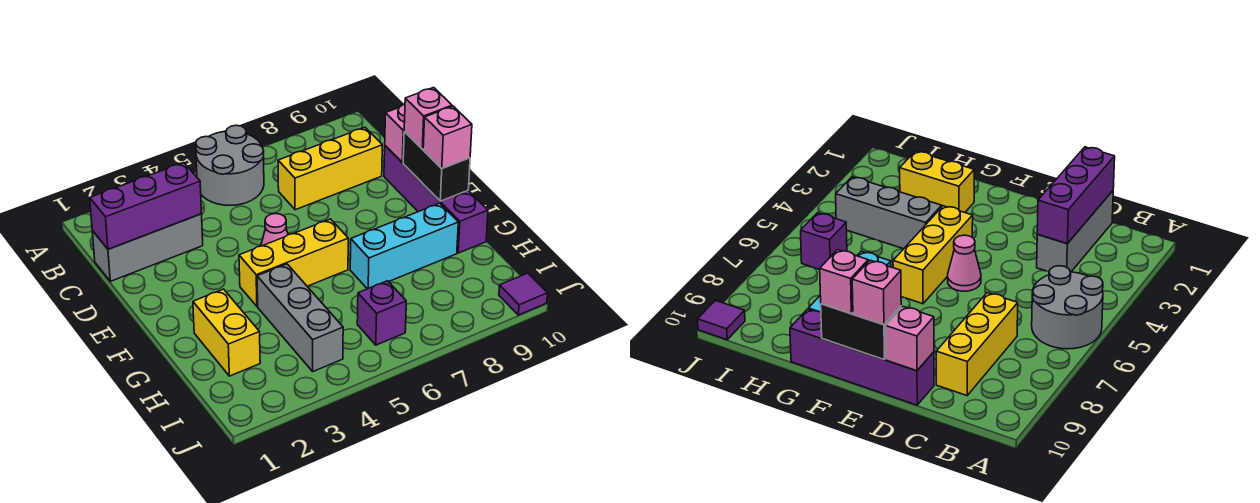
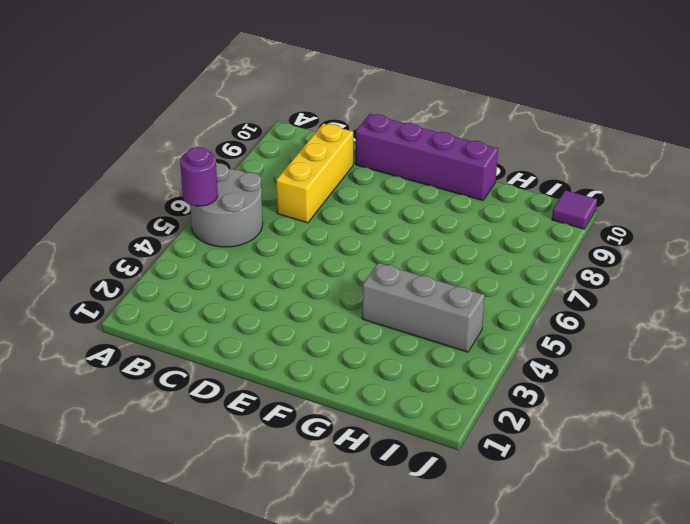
purple 1x1 round brick [180,147,218,206] -> none
none -> grey 1x3 brick [92,214,203,281]
none -> pink 1x1 cone [261,213,288,246]
none -> yellow 1x3 brick [239,219,348,306]

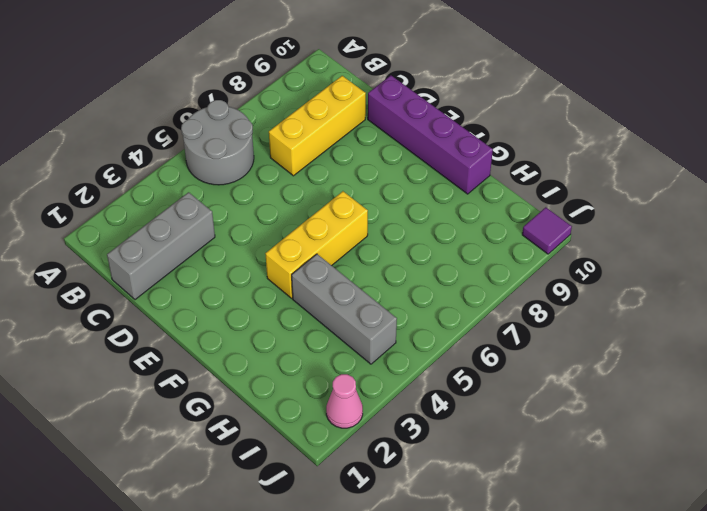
pink 1x1 cone [326,374,363,428] -> pink 1x1 cone moved to [261,213,288,246]
none -> yellow 1x2 brick [193,289,260,376]
none -> cyan 1x3 brick [350,203,458,289]
none -> purple 1x1 brick [357,281,406,345]

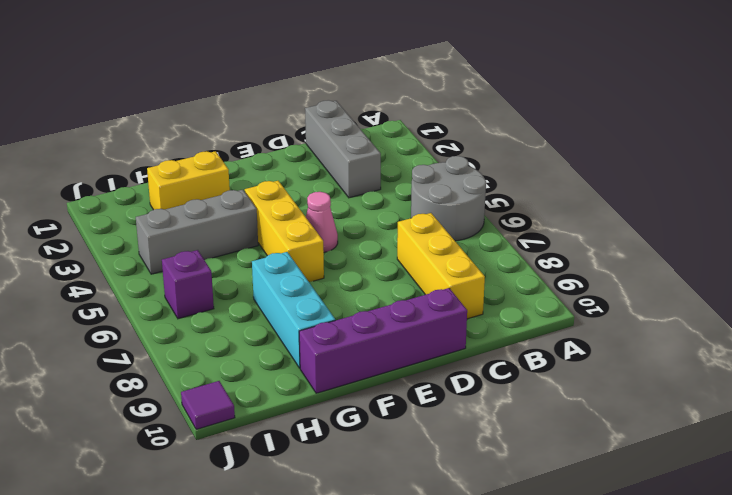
none -> purple 1x3 brick [90,163,202,249]
none -> pink 1x1 brick [385,105,405,163]
none -> black 1x2 brick [403,132,470,201]

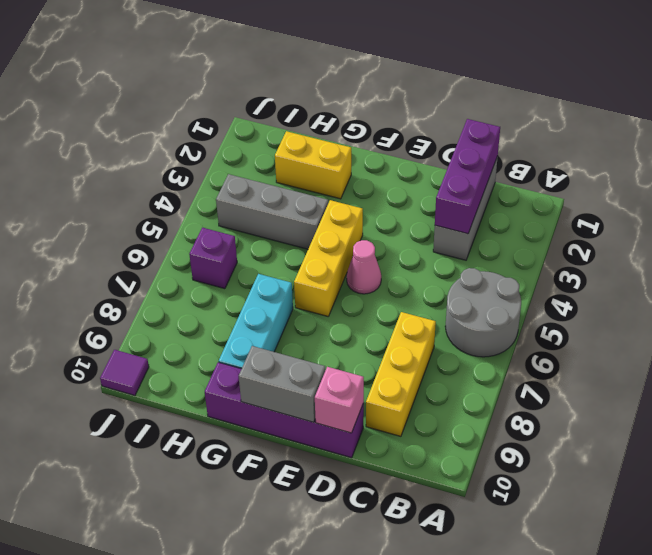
grey 1x2 brick [239,346,325,422] -> black 1x2 brick [403,132,470,201]
none -> pink 1x1 brick [404,88,452,149]
none -> pink 1x1 brick [423,106,472,168]

